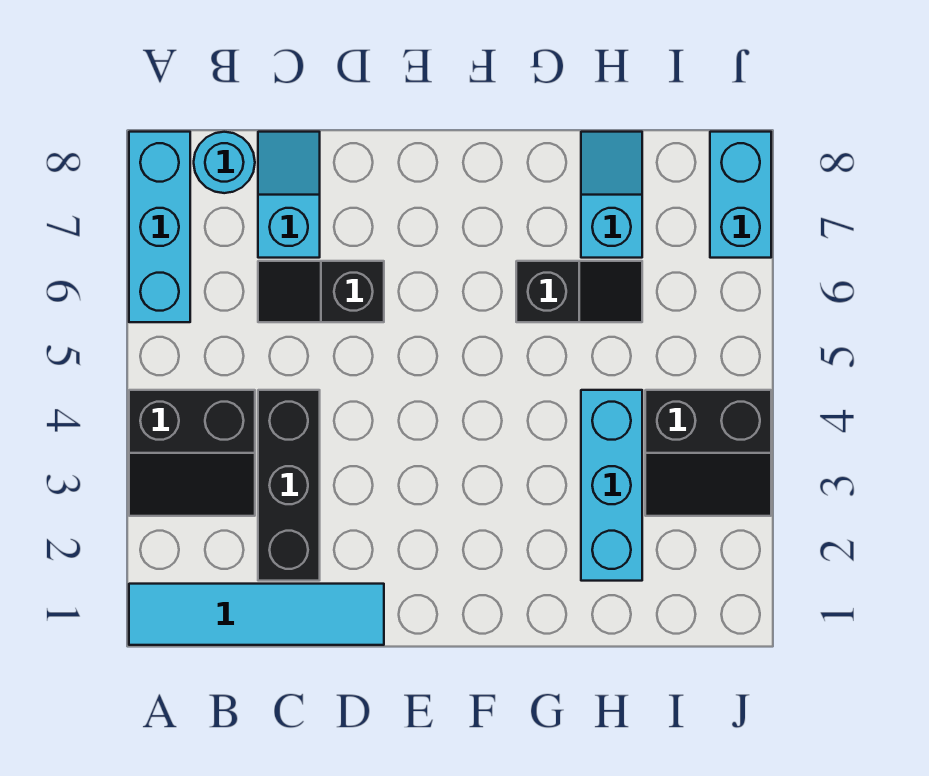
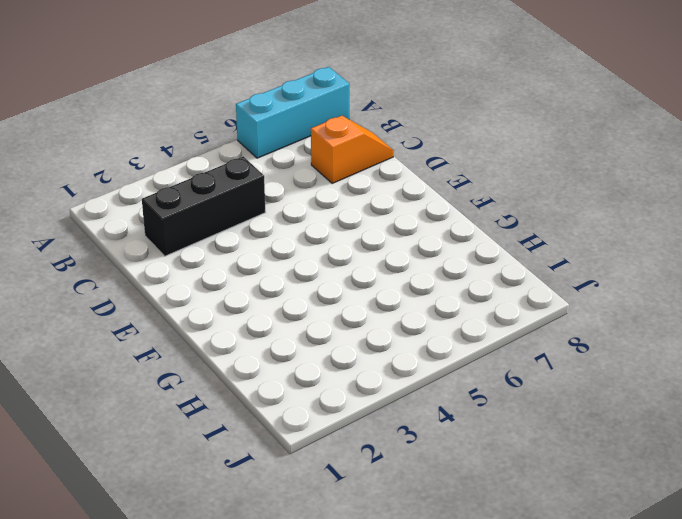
orange 1x2 slope [311,116,394,183] -> cyan 1x2 slope [258,132,320,258]
none -> cyan 1x4 tile [129,584,384,645]
none -> black 2x2 slope [129,390,255,516]
none -> cyan 1x1 round brick [194,132,255,193]

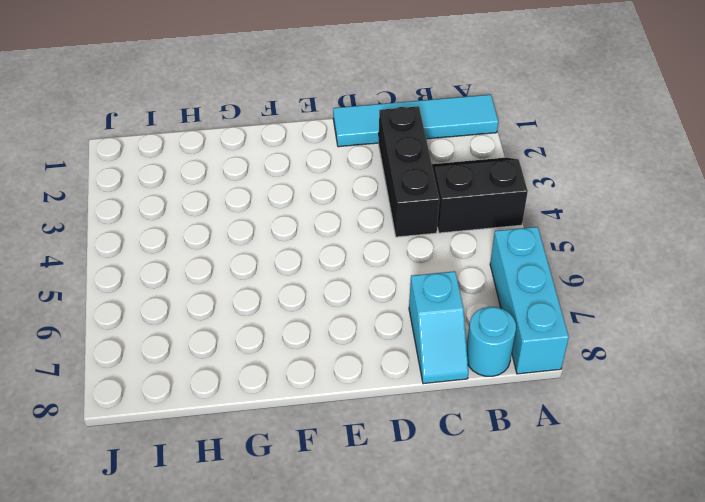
none -> black 1x2 slope [258,261,384,322]
none -> black 1x2 slope [516,261,642,322]
none -> cyan 1x3 brick [581,390,642,581]

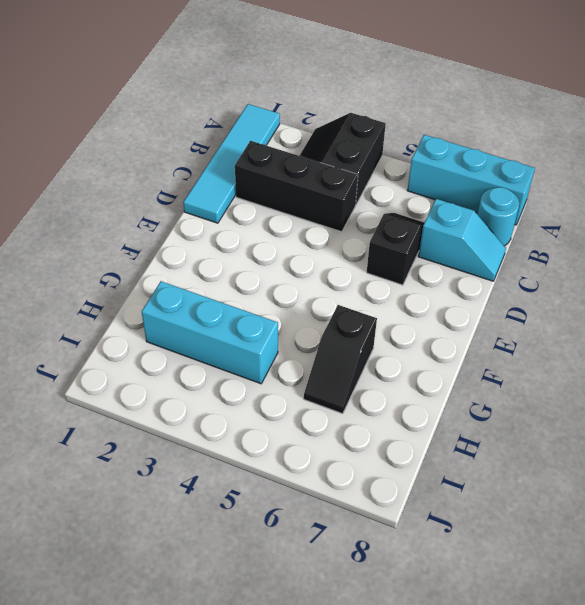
none -> cyan 1x2 slope [581,132,642,258]
none -> black 2x2 slope [645,390,771,516]
none -> cyan 1x2 brick [710,132,771,258]

